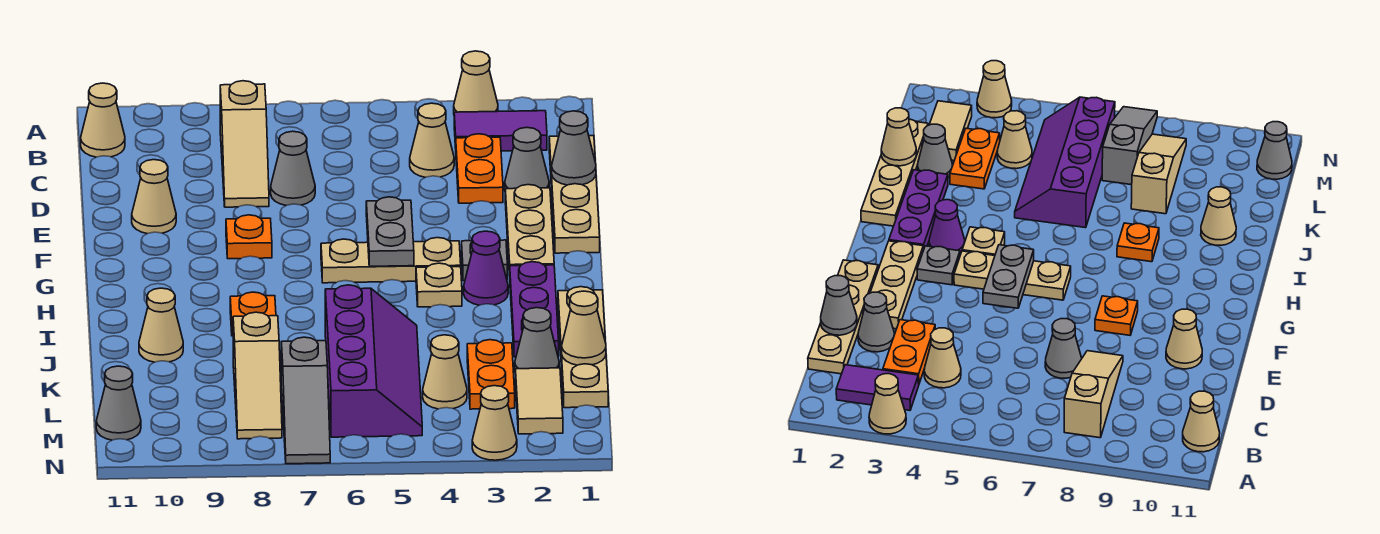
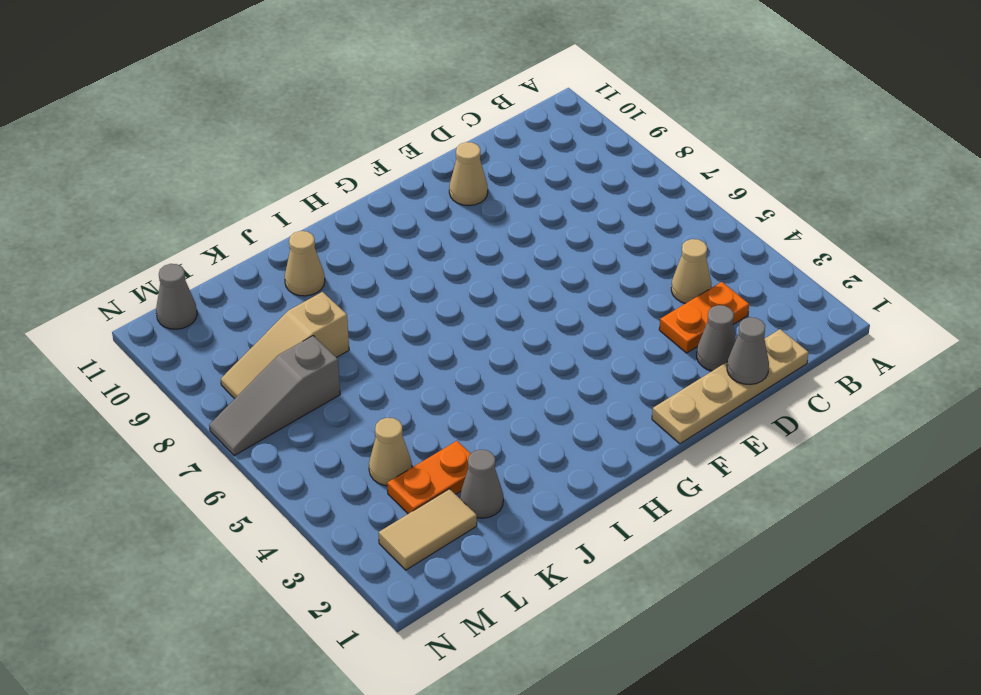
none -> tan 1x1 cone [454,51,498,113]
none -> purple 1x2 tile [454,111,547,151]
none -> tan 1x3 slope [220,81,269,207]
none -> tan 1x1 cone [81,83,125,157]

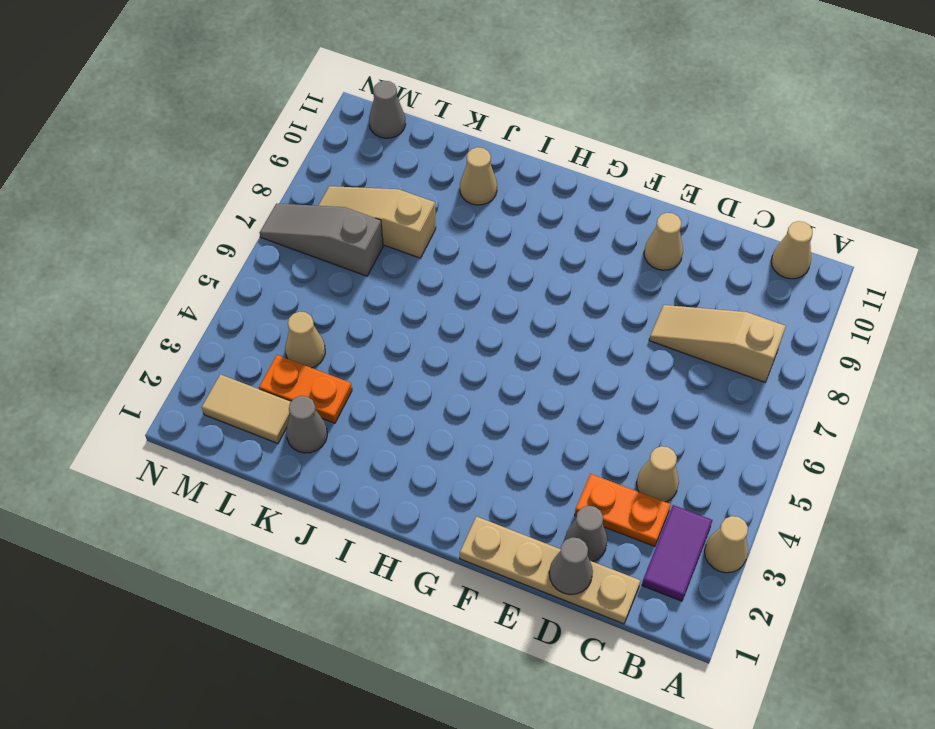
none -> grey 1x1 cone [271,131,315,206]
none -> tan 1x3 plate [505,185,554,276]
none -> orange 1x1 plate [226,215,272,259]
none -> grey 1x1 plate [462,240,507,281]

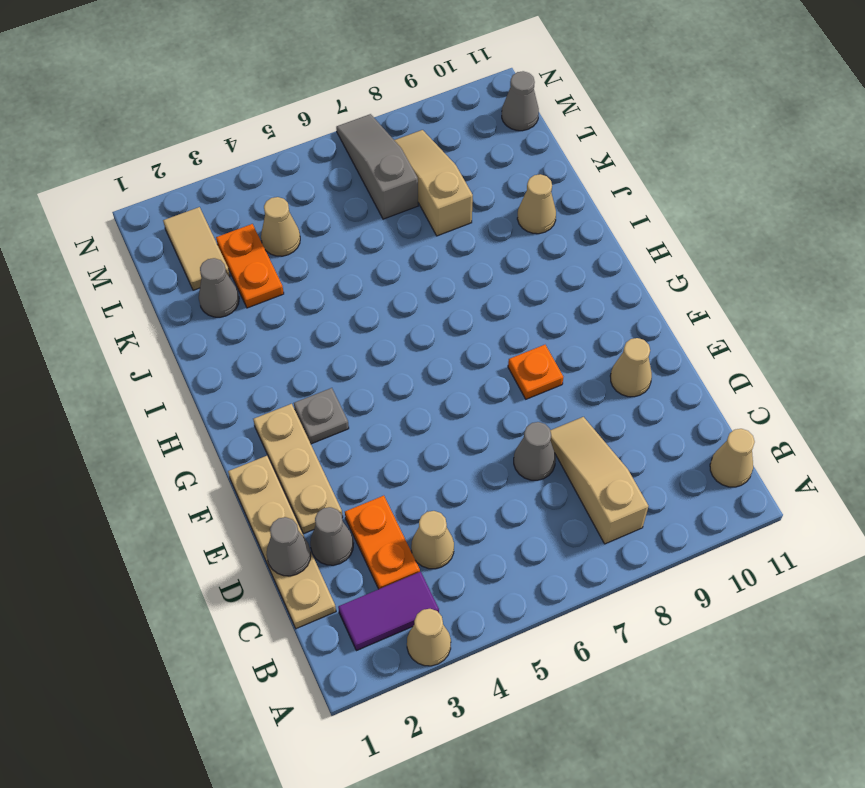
none -> tan 1x3 plate [321,238,461,283]
none -> purple 1x3 plate [510,262,559,357]
none -> purple 1x1 cone [464,231,508,305]
none -> tan 1x1 plate [416,263,462,307]

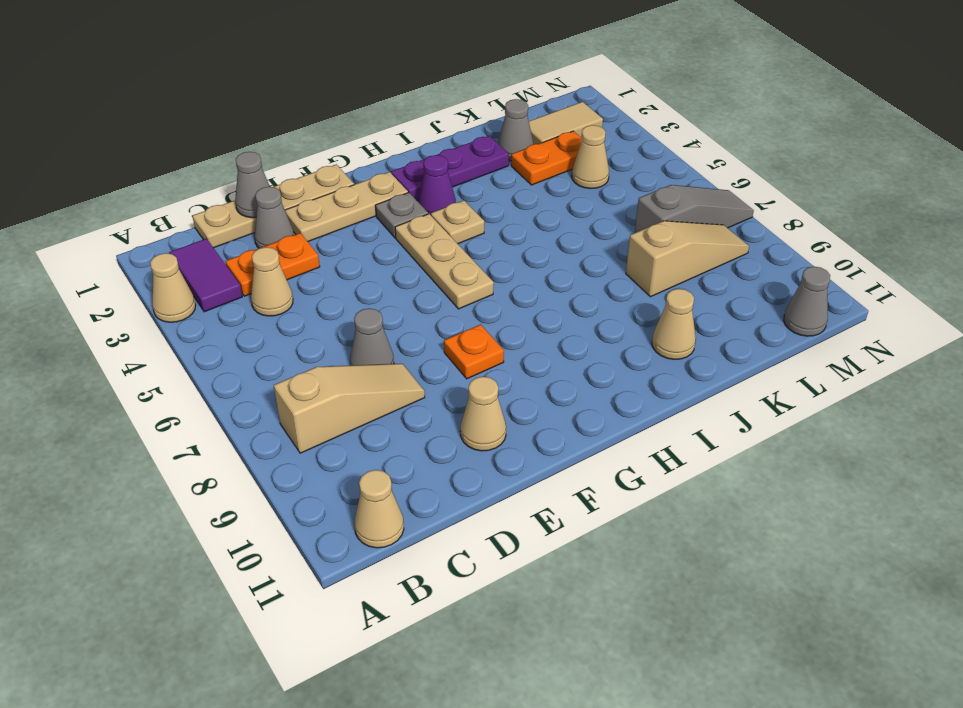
none -> tan 1x4 plate [558,287,608,408]
none -> orange 1x1 plate [230,292,276,336]
none -> purple 2x4 slope [325,285,422,437]
none -> tan 1x1 cone [472,386,517,460]

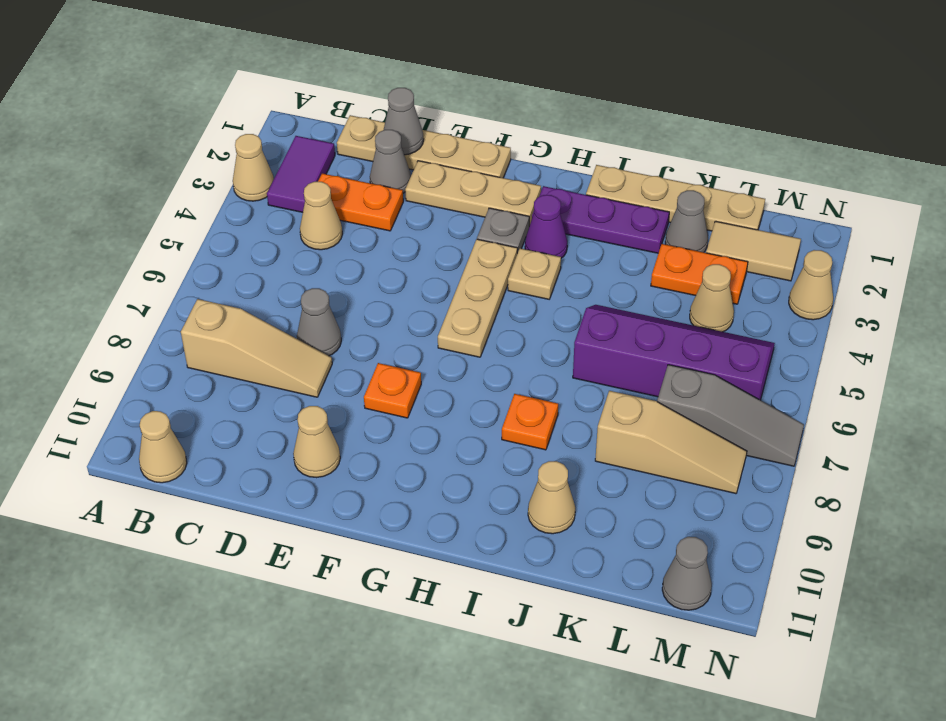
none -> grey 1x2 plate [366,197,414,266]
none -> tan 1x1 cone [562,291,606,365]

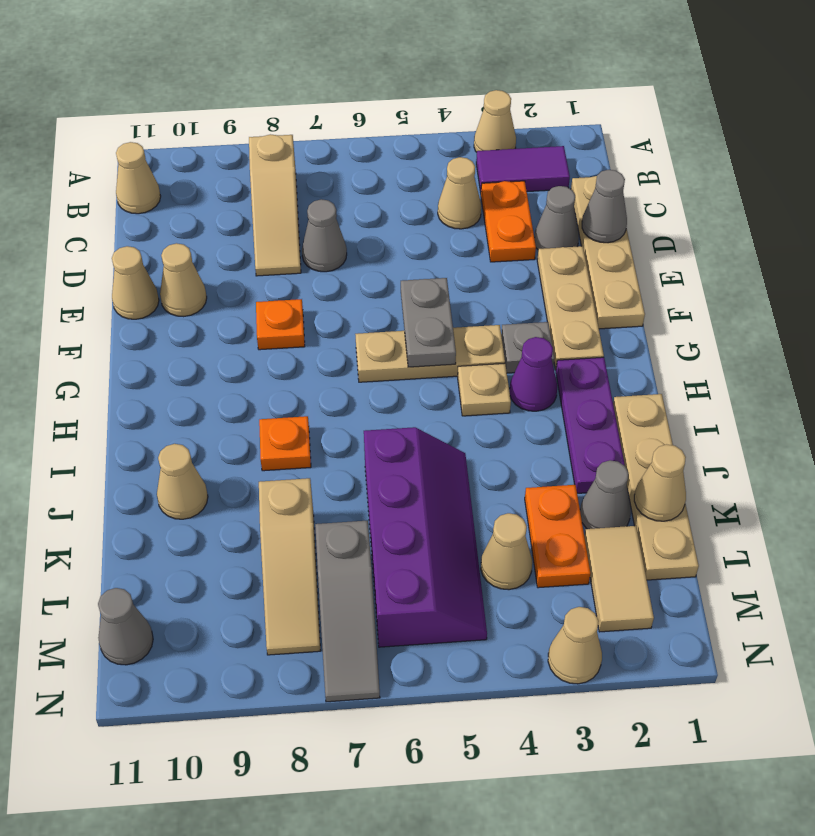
tan 1x1 cone [112,246,159,319] -> none

